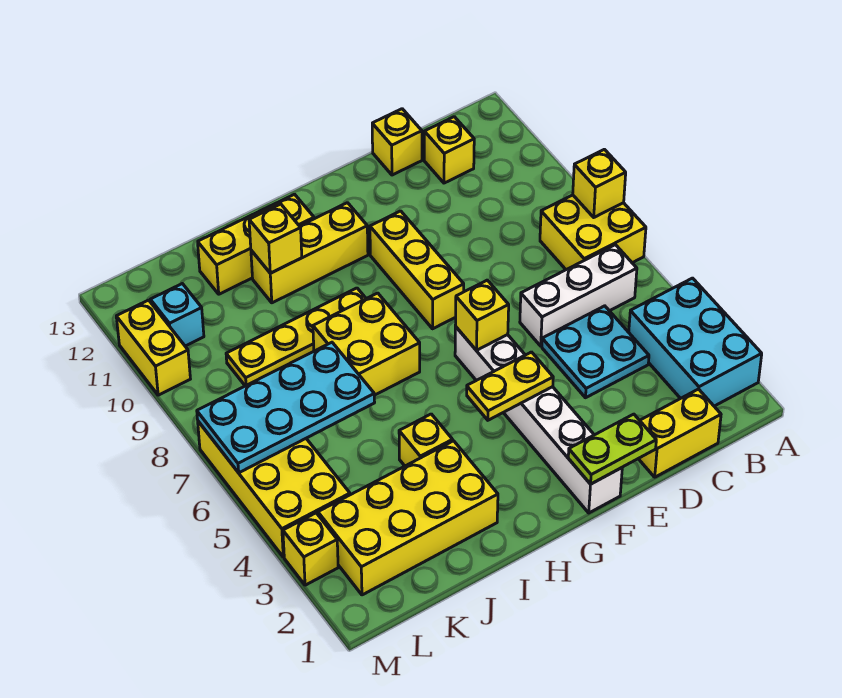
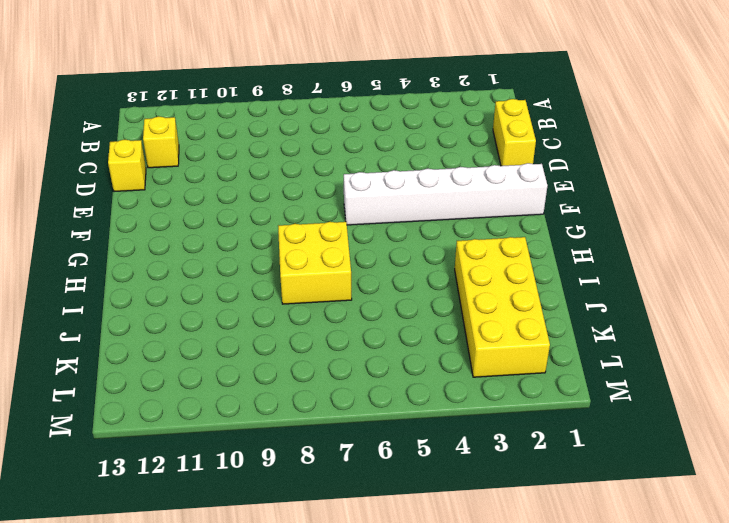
none -> cyan 2x3 brick [629,278,762,406]
none -> yellow 2x2 brick [540,195,646,270]
none -> white 1x3 brick [520,245,637,346]

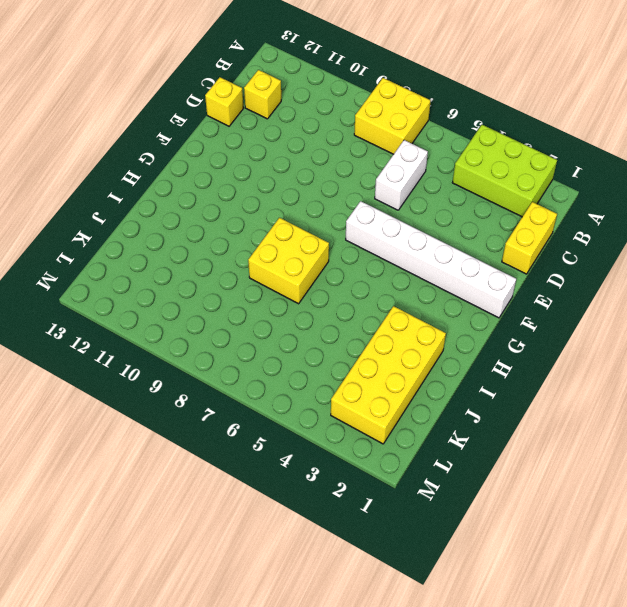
lime 2x3 brick [452,125,557,217] -> cyan 2x3 brick [629,278,762,406]
white 1x2 brick [375,140,428,210] -> white 1x3 brick [520,245,637,346]
none -> cyan 2x2 plate [542,306,649,398]
none -> yellow 1x3 brick [370,211,464,329]
none -> yellow 1x3 brick [251,203,368,303]

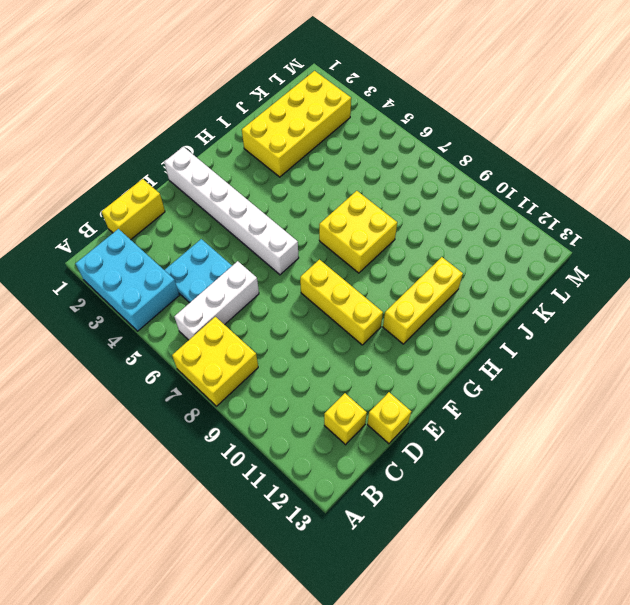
none -> yellow 1x4 plate [226,288,366,386]
none -> yellow 1x3 brick [198,194,314,294]
none -> yellow 1x1 brick [399,414,453,466]

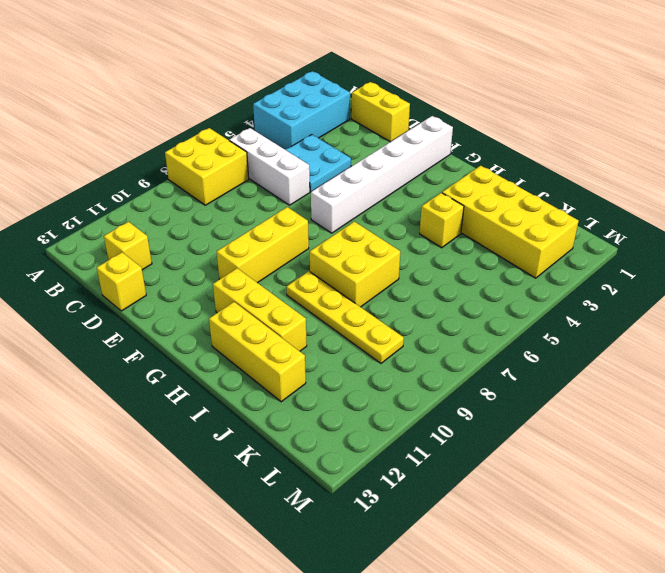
none -> yellow 2x4 brick [198,421,350,557]
none -> cyan 1x1 brick [150,284,204,346]
none -> yellow 1x1 brick [283,513,338,585]

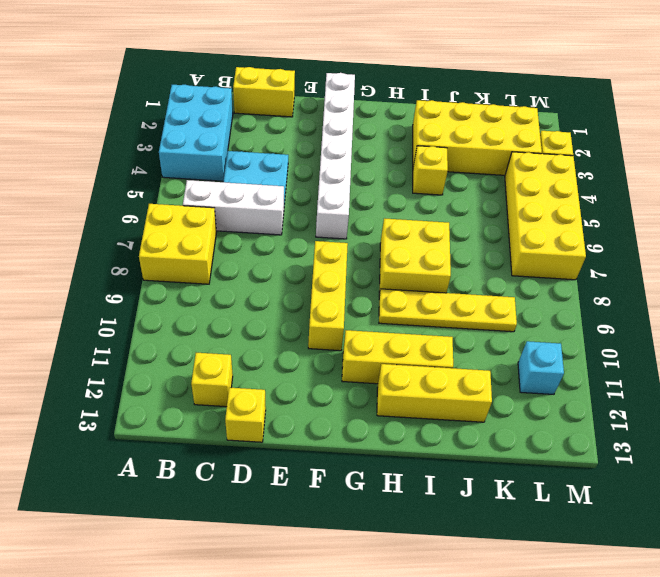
none -> yellow 1x2 brick [116,300,190,395]
none -> yellow 1x1 brick [573,149,626,217]
none -> lime 1x2 plate [568,414,656,484]

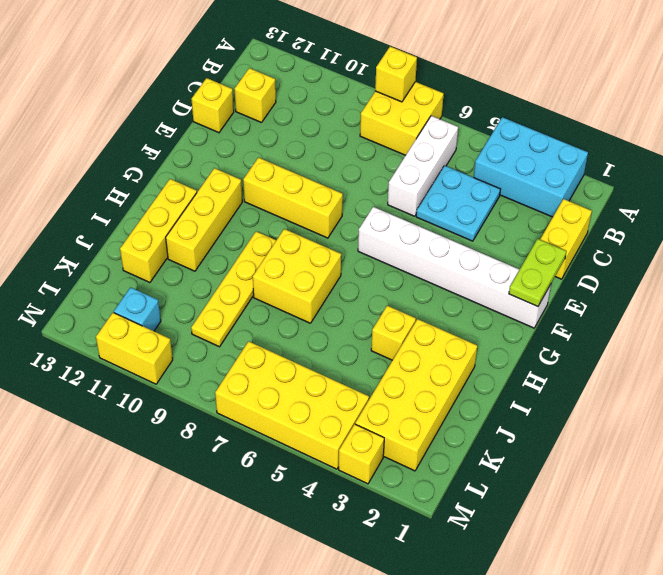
none -> yellow 1x2 plate [467,352,553,420]
none -> yellow 1x1 brick [455,280,509,350]
none -> yellow 1x1 brick [249,204,302,273]

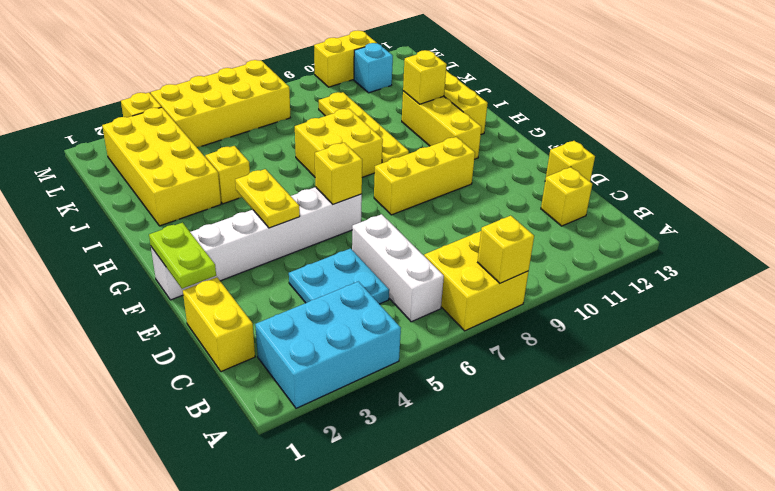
none -> cyan 2x4 plate [197,342,375,473]

